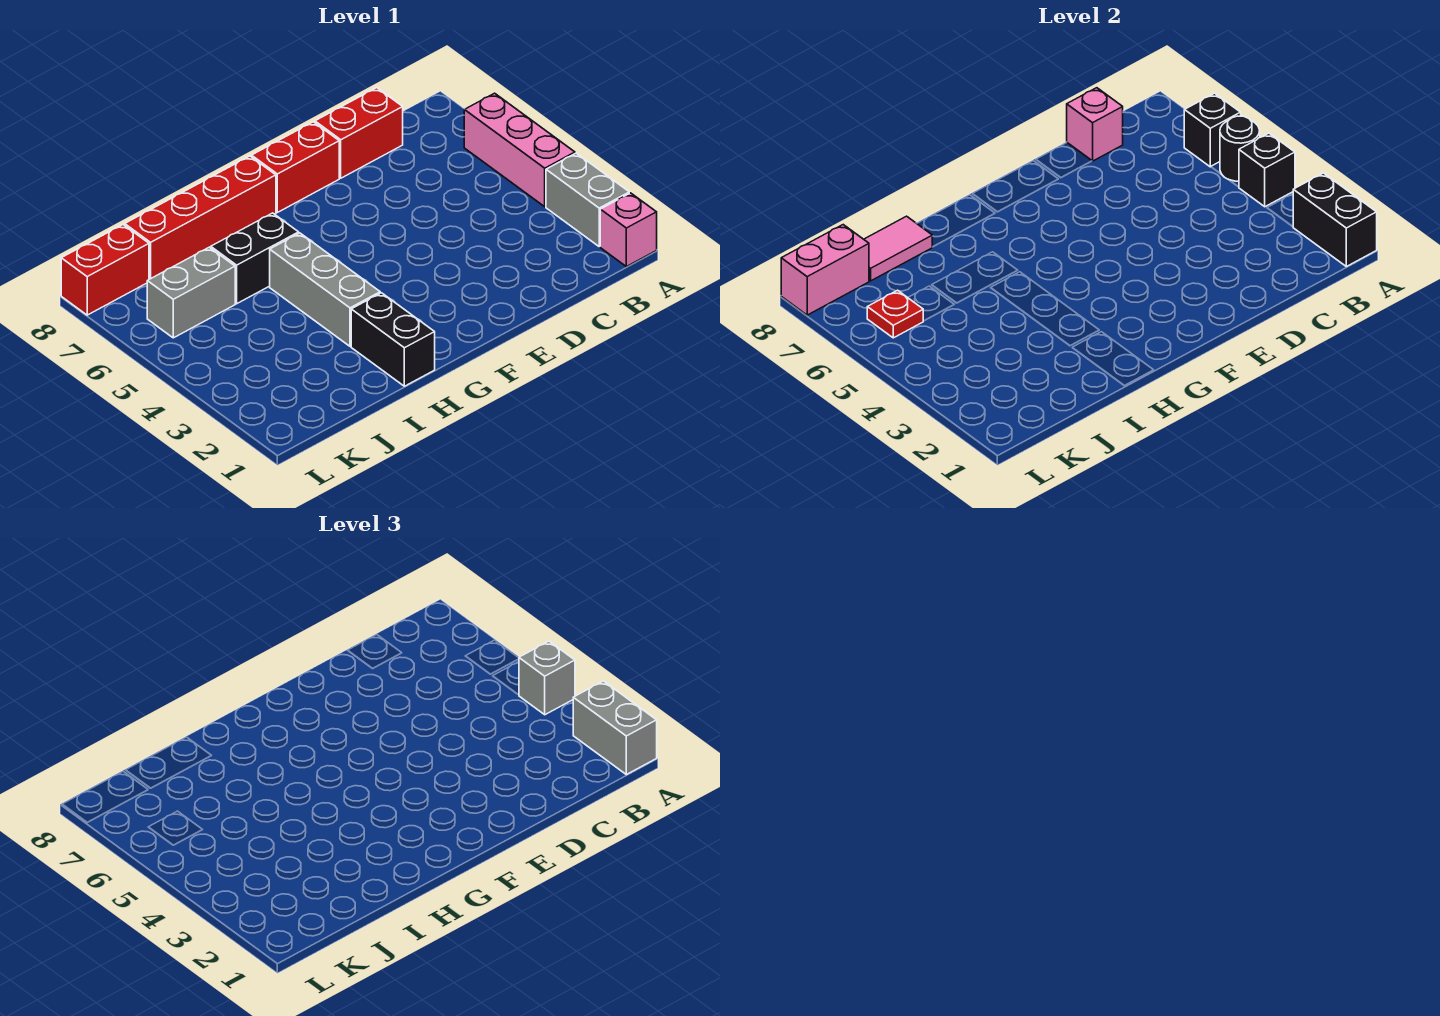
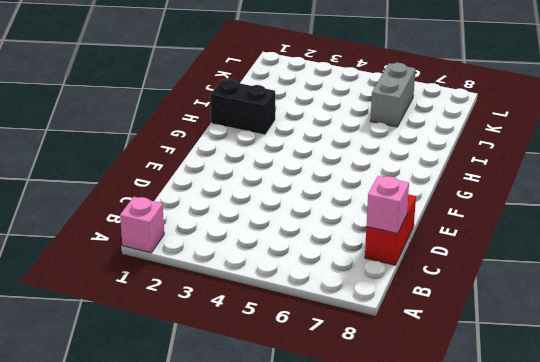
none -> grey 1x2 brick [546,153,629,246]
none -> pink 1x3 brick [464,93,575,207]
none -> red 1x2 brick [252,122,339,212]

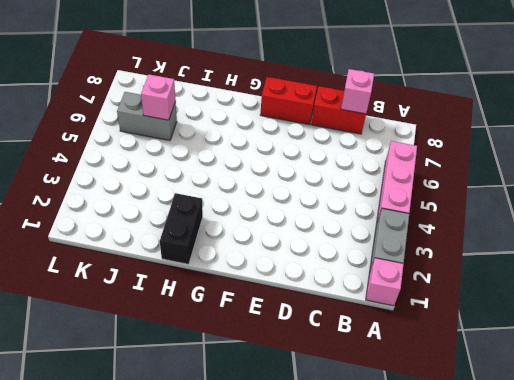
pink 1x1 brick [141,74,176,120] -> none
none -> red 1x4 brick [125,156,276,279]
none -> grey 1x3 brick [270,233,380,346]
none -> black 1x2 brick [211,213,299,304]

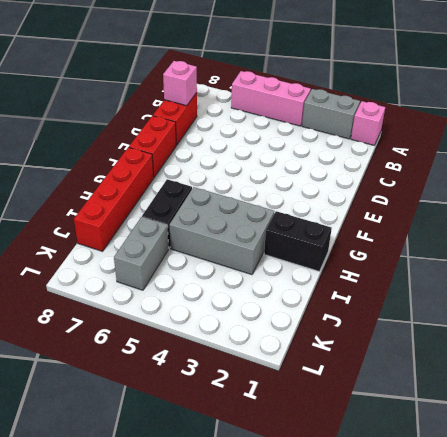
grey 2x3 brick [169,187,274,275] -> grey 1x3 brick [270,233,380,346]
none -> red 1x2 brick [61,225,149,315]
none -> black 1x2 brick [1293,173,1377,267]
none -> black 1x1 brick [1239,133,1295,207]

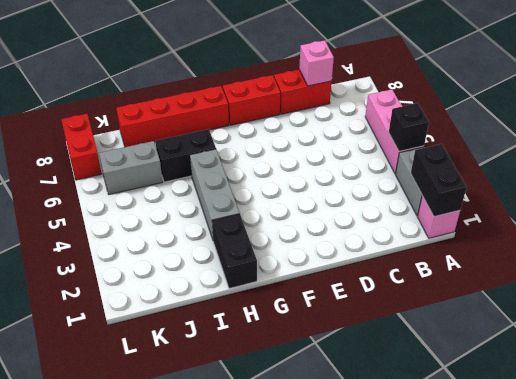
red 1x2 brick [61,114,102,180] -> red 1x2 brick turned to [61,225,149,315]
none -> black 1x1 round brick [1220,116,1260,181]
none -> black 1x1 brick [1184,93,1241,167]
none -> pink 1x2 tile [864,216,932,281]

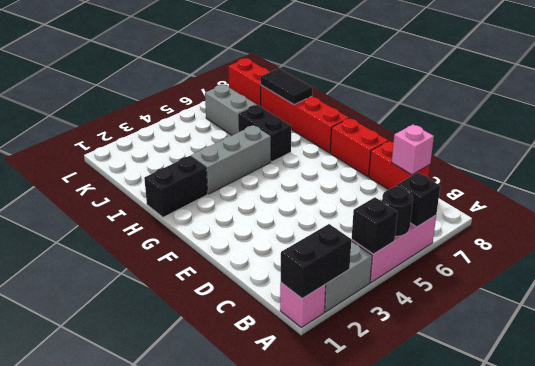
black 1x2 tile [261,68,313,105] -> pink 1x2 tile [864,216,932,281]
none -> red 1x1 plate [867,290,923,338]
none -> pink 1x2 brick [781,225,869,315]
none -> grey 1x2 brick [573,681,657,775]

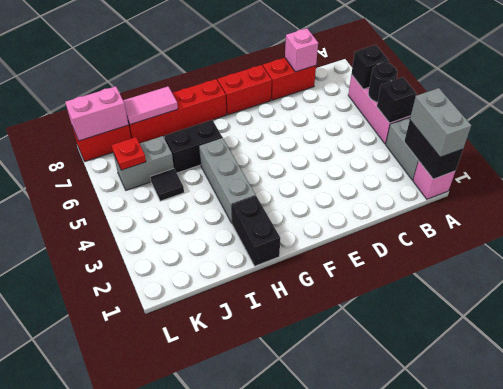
black 1x1 tile [151,169,184,201] -> none
none -> grey 1x1 brick [519,641,575,715]

